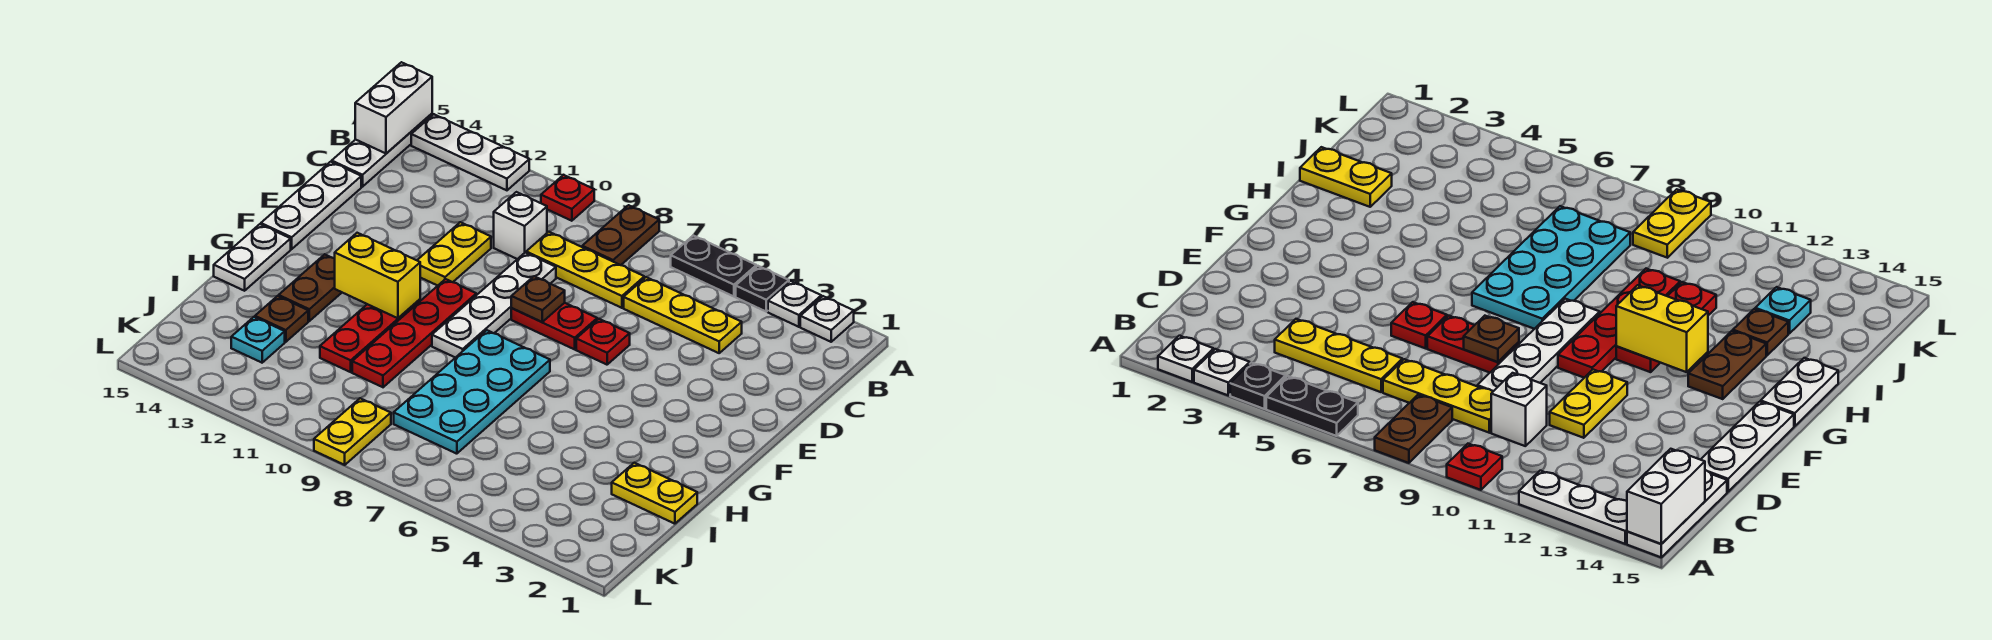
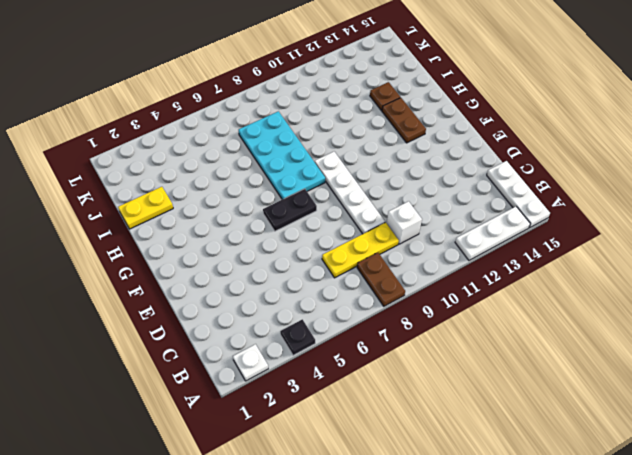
black 1x2 plate [263,189,317,231] -> black 1x2 plate moved to [671,236,756,296]
none -> white 1x1 plate [768,281,821,327]
none -> red 1x1 plate [541,175,594,221]
none -> yellow 1x3 plate [624,277,742,353]

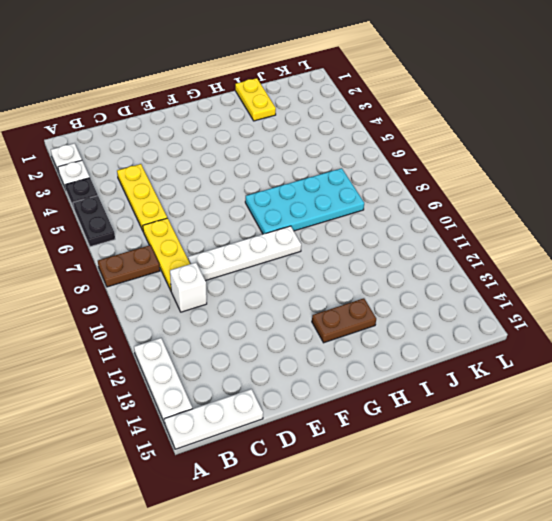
none -> red 1x1 plate [541,175,594,221]
none -> yellow 1x2 plate [417,222,491,286]
none -> white 1x3 plate [261,162,361,249]

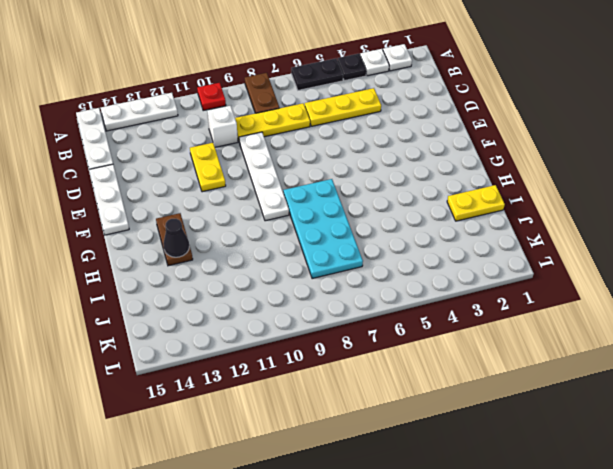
black 1x1 cone [163,219,189,257] -> none
none -> red 1x1 plate [576,319,630,365]
none -> red 1x2 plate [511,303,597,349]
none -> red 1x4 plate [352,279,476,387]

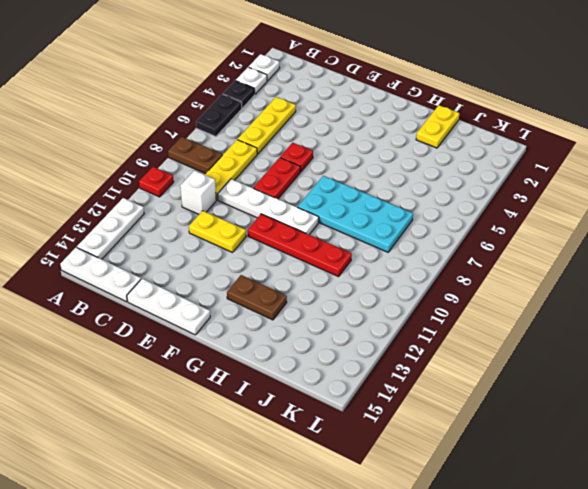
none -> red 1x3 plate [320,299,420,372]
none -> white 1x2 plate [214,224,291,291]
none -> brown 1x1 plate [255,296,308,342]

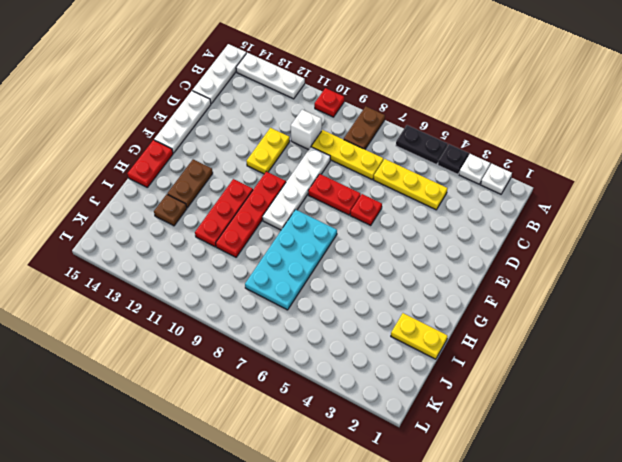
red 1x2 plate [127,140,173,187] -> white 1x2 plate [214,224,291,291]
none -> cyan 1x1 plate [231,317,285,363]
none -> yellow 1x2 plate [314,398,391,465]
none -> white 1x2 brick [355,62,432,153]

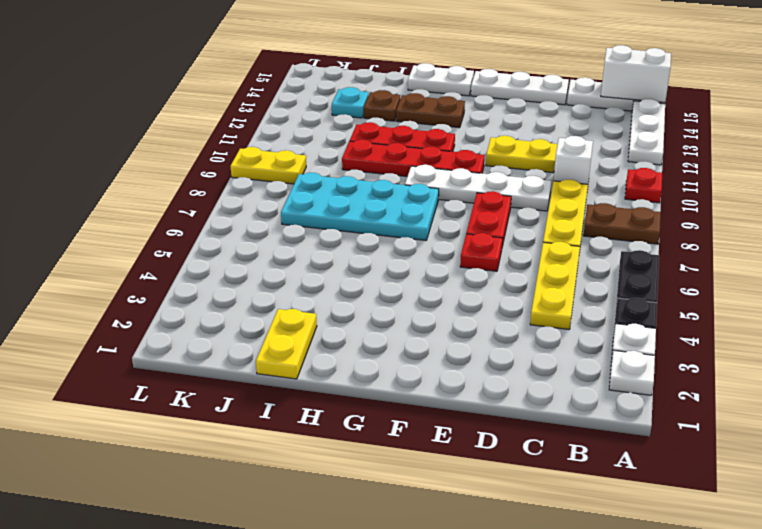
none -> brown 1x1 plate [511,276,565,322]
none -> yellow 1x2 brick [335,233,420,318]

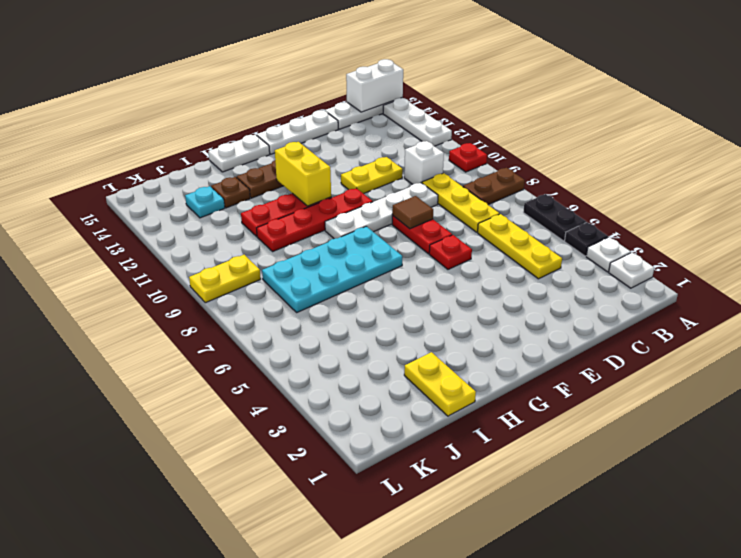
brown 1x1 tile [392,196,433,229] -> brown 1x1 plate [511,276,565,322]

